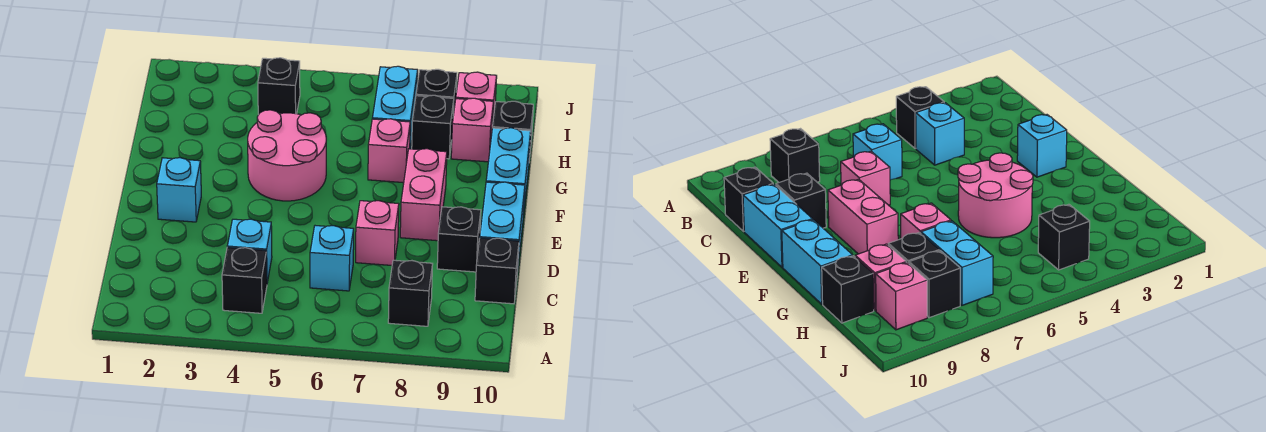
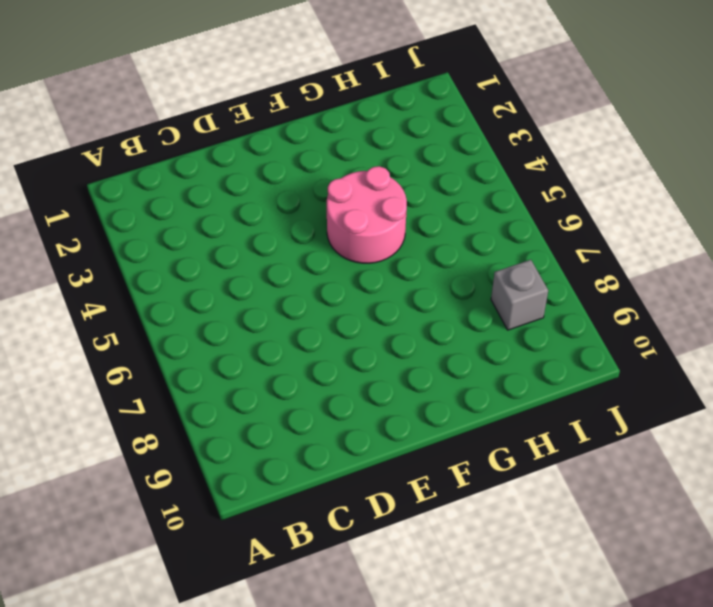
grey 1x1 brick [491,260,548,330] -> black 1x1 brick [416,69,457,115]
none -> black 1x1 brick [222,248,267,313]
none -> black 1x1 brick [388,260,433,326]
none -> cyan 1x1 brick [227,219,272,283]

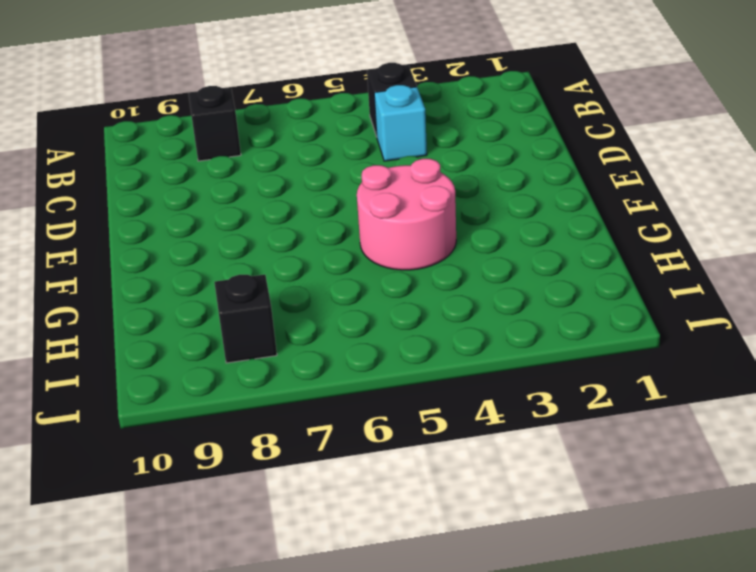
none -> cyan 1x1 brick [310,226,354,291]
none -> black 1x1 brick [475,238,519,304]
none -> pink 1x1 brick [356,201,399,265]

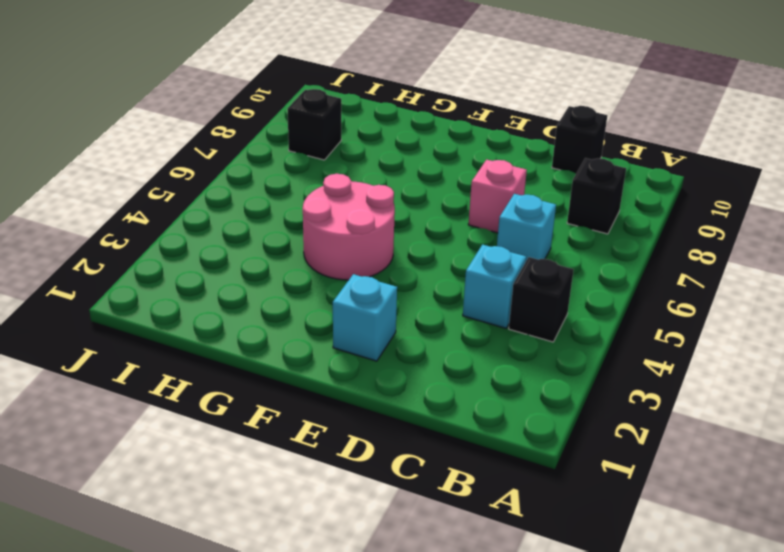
none -> black 1x1 brick [437,207,481,272]
none -> cyan 1x2 brick [480,182,525,273]
none -> pink 1x2 brick [400,149,447,241]

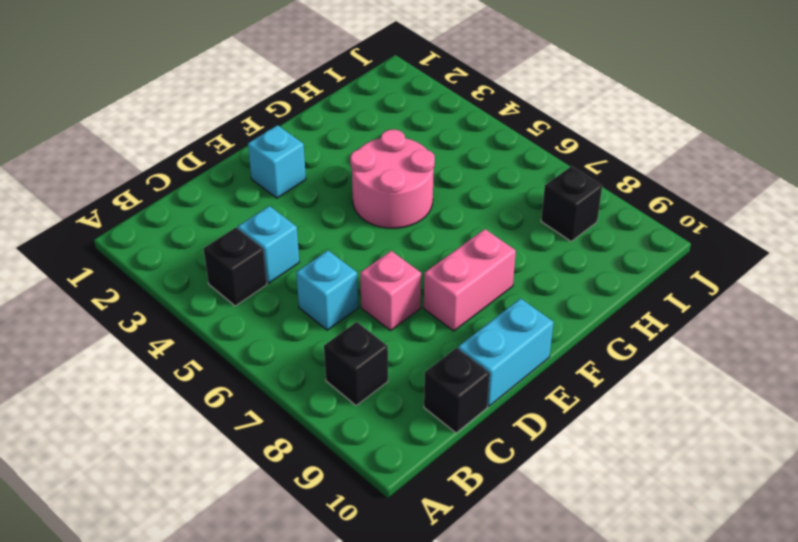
none -> black 1x1 brick [437,207,481,272]
none -> cyan 1x2 brick [486,128,531,217]
none -> pink 1x1 brick [368,119,410,183]

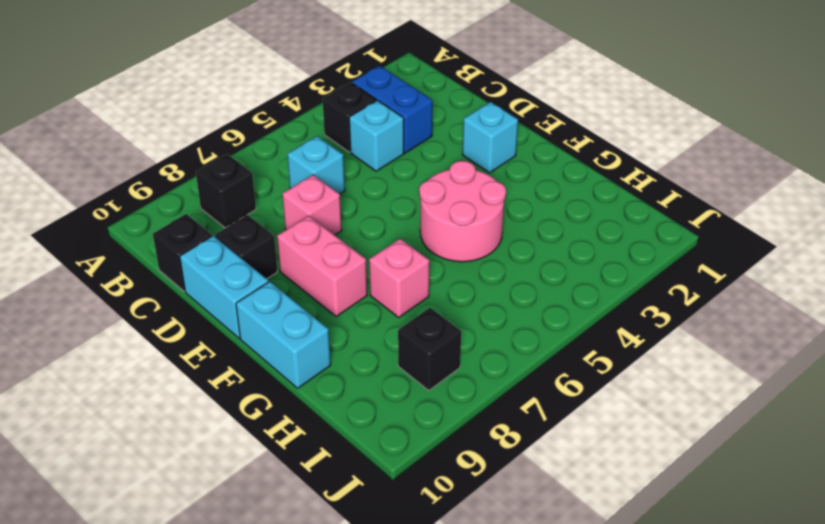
blue 1x2 brick [352,66,433,153] -> none
none -> cyan 1x2 brick [372,66,418,149]
none -> black 1x1 brick [412,95,454,159]
none -> pink 1x1 brick [451,98,494,162]

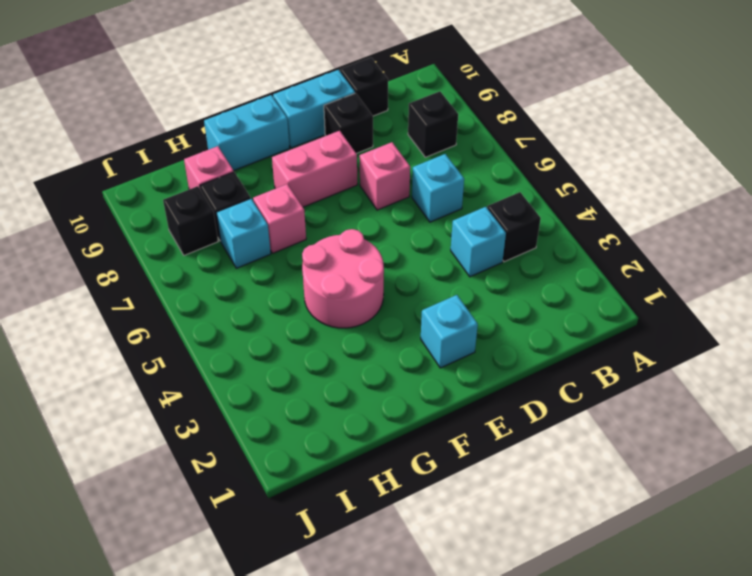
cyan 1x1 brick [216,199,271,268] -> cyan 1x2 brick [372,66,418,149]
none -> black 1x1 brick [493,101,533,160]
none -> black 1x1 brick [258,58,300,115]
none -> pink 1x1 brick [456,72,497,128]

